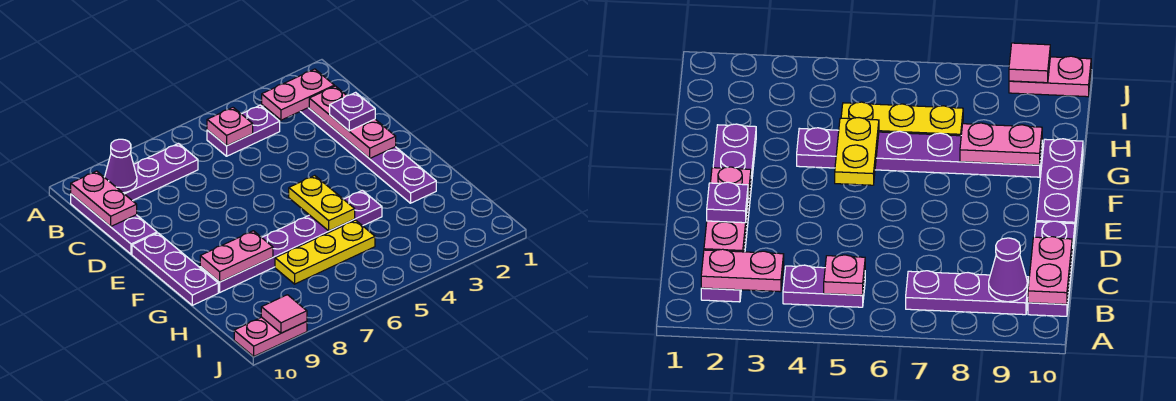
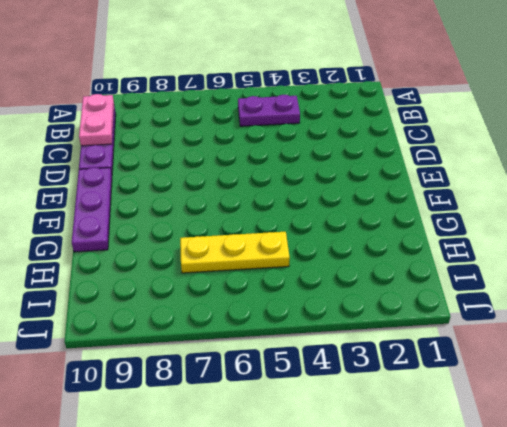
none -> purple 1x6 plate [300,108,436,203]
none -> purple 1x3 plate [124,144,198,201]
none -> purple 1x6 plate [200,190,382,292]

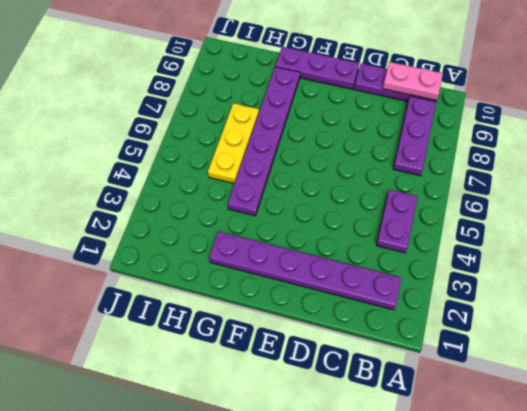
none -> pink 1x2 plate [234,317,307,356]
none -> pink 1x2 plate [262,69,334,120]
none -> pink 1x1 plate [207,107,253,146]

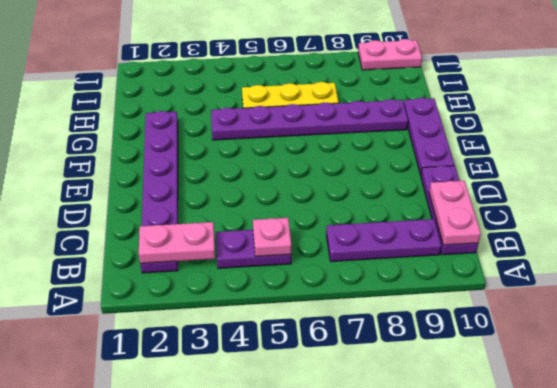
none -> purple 1x1 cone [105,139,137,193]
none -> pink 1x3 plate [309,86,396,159]
none -> yellow 1x2 plate [289,175,355,231]

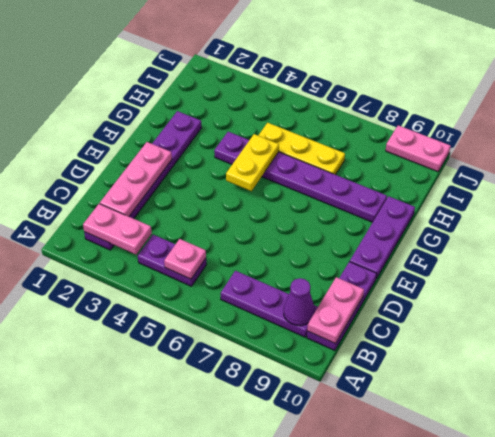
none -> pink 1x2 plate [200,231,273,282]
none -> pink 1x1 tile [261,295,307,333]
none -> purple 1x1 plate [330,92,375,131]

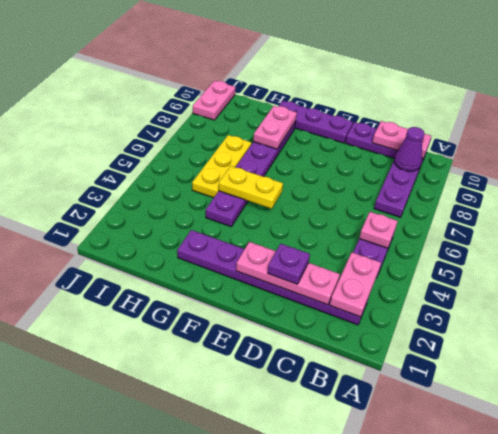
none -> pink 1x1 tile [261,295,307,333]

